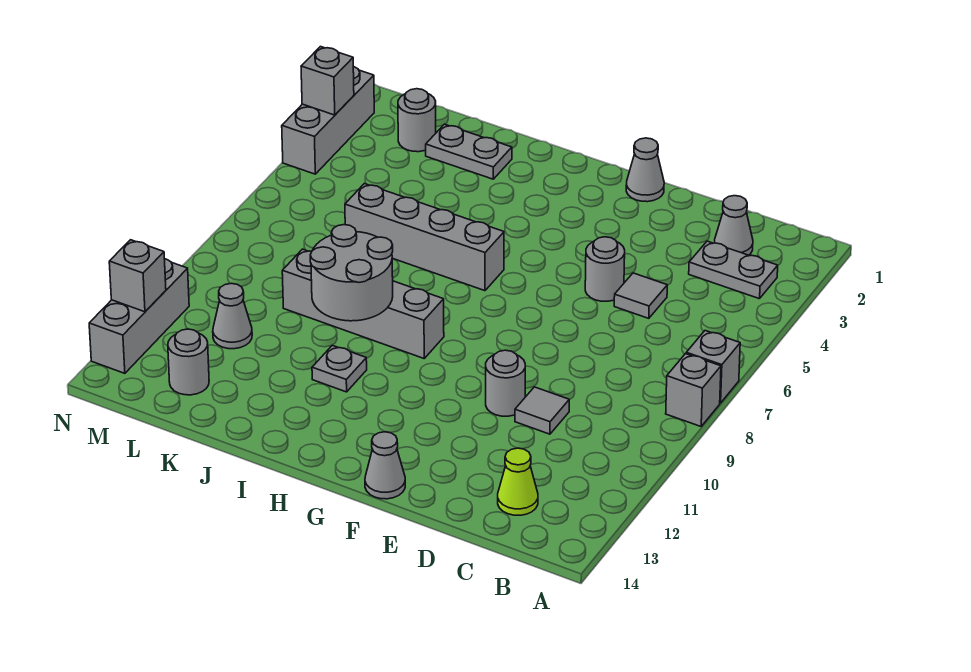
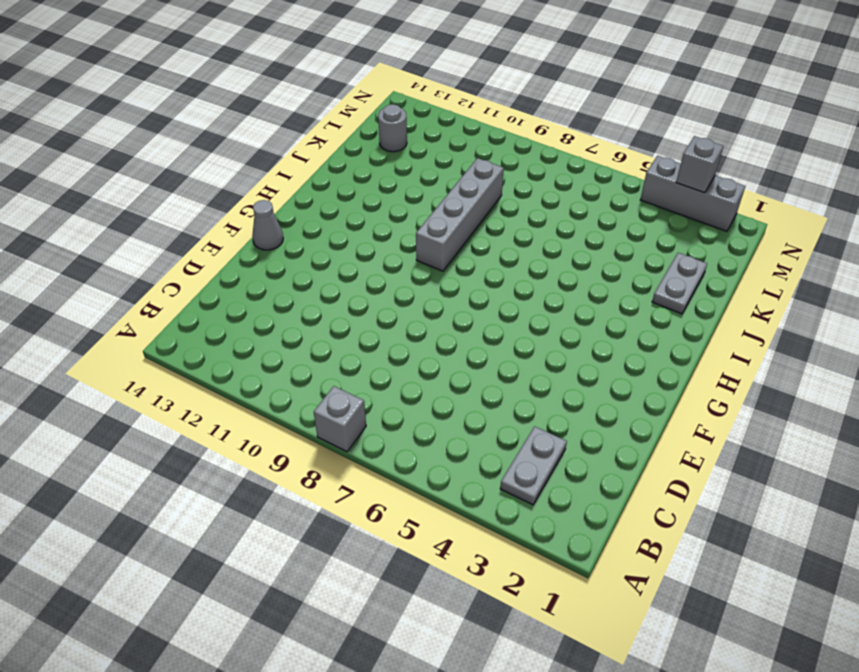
none -> grey 1x1 brick [686,331,740,403]
none -> grey 1x1 cone [715,196,753,255]
none -> lime 1x1 cone [498,448,538,515]

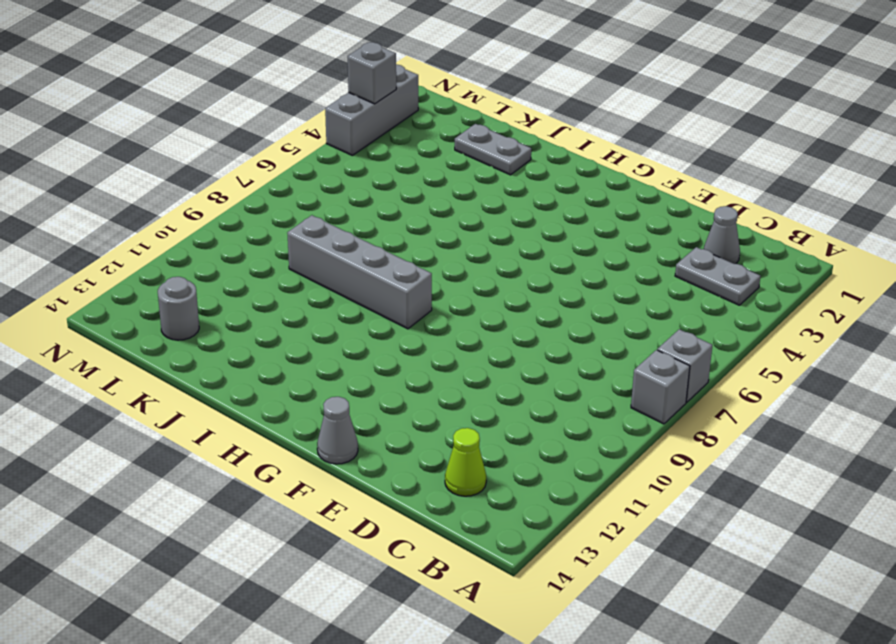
none -> grey 1x1 tile [614,273,667,318]
none -> grey 1x1 tile [515,387,569,434]
none -> grey 1x1 round brick [585,237,625,301]

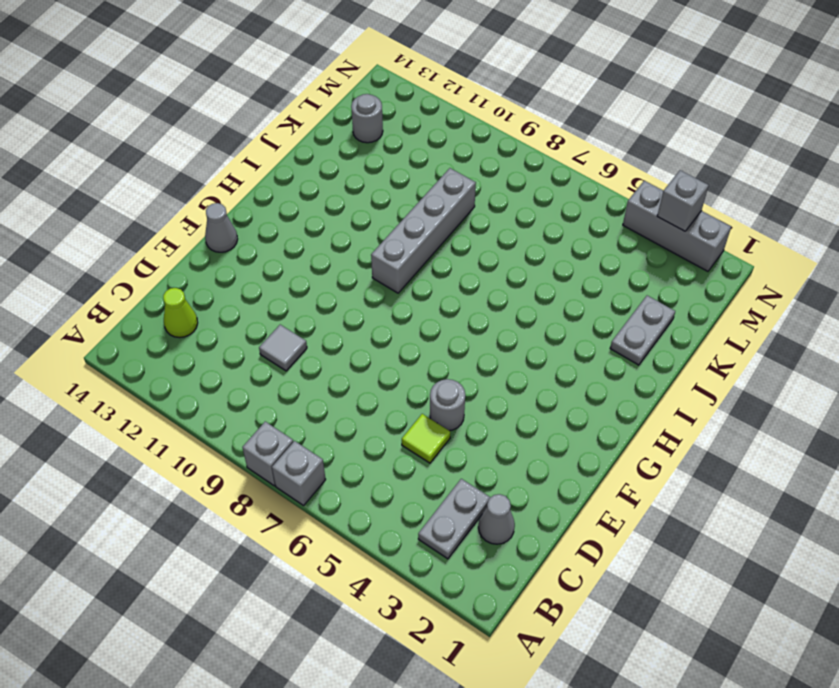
lime 1x1 tile [402,414,450,463] -> grey 1x1 tile [614,273,667,318]
none -> grey 1x1 round brick [486,350,525,416]
none -> grey 1x1 cone [626,138,664,202]
none -> grey 1x4 brick [345,184,504,291]

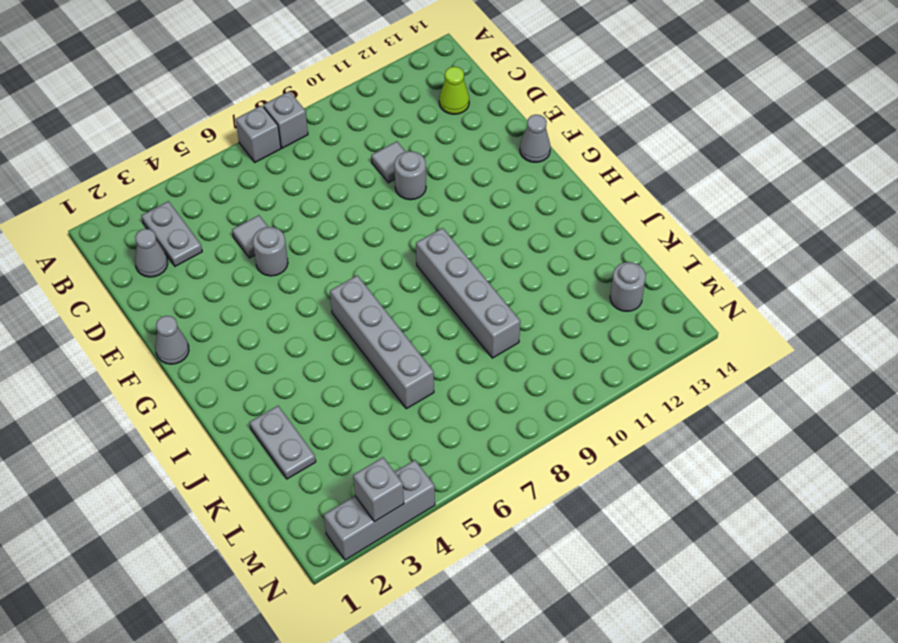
none -> grey 1x1 plate [312,345,367,392]
none -> grey 1x1 round brick [398,89,436,152]
none -> grey 1x1 cone [213,283,252,349]

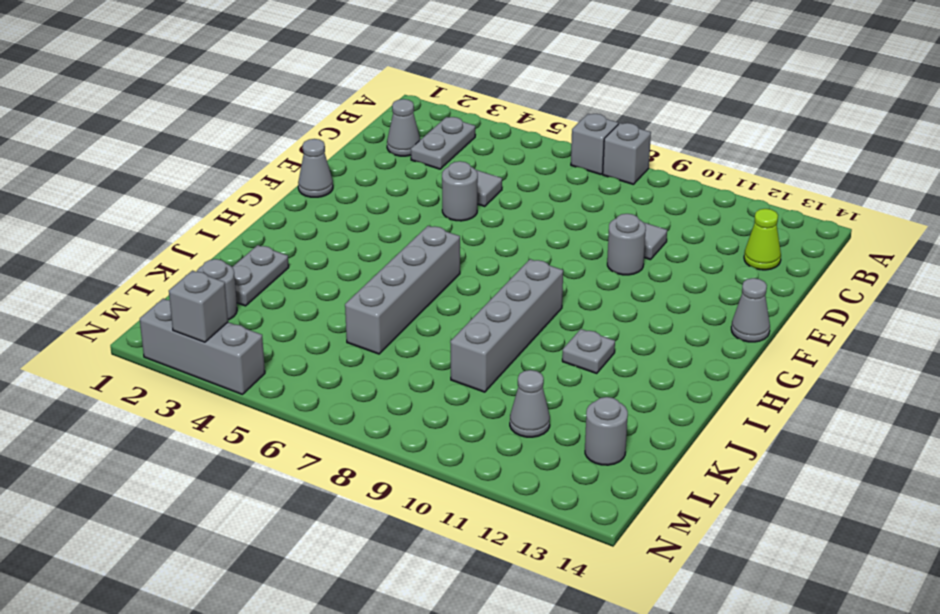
none -> grey 1x3 brick [89,259,189,373]
none -> grey 2x2 round brick [310,225,393,321]
none -> grey 1x1 brick [109,240,166,312]

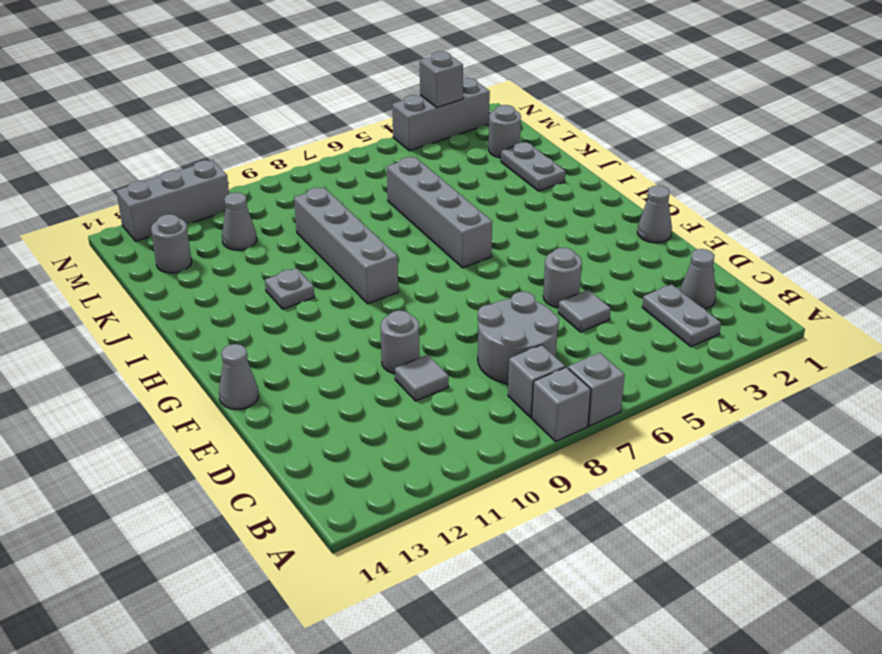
grey 1x1 brick [508,345,565,417] -> grey 1x1 brick moved to [109,240,166,312]
grey 2x2 round brick [478,292,559,384] -> grey 2x2 round brick moved to [310,225,393,321]
none -> lime 1x1 cone [498,448,538,515]

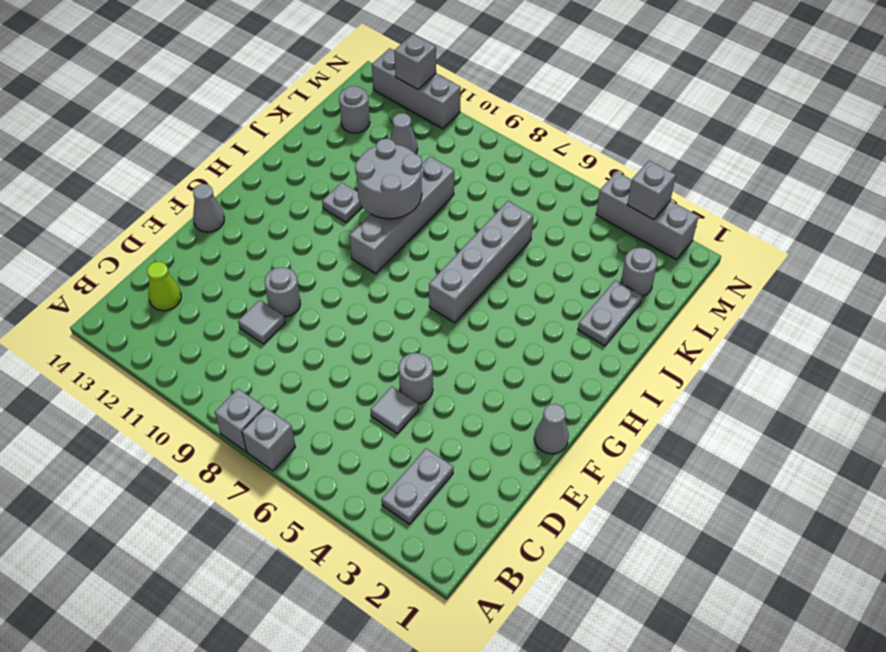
none -> grey 1x1 cone [715,196,753,255]

